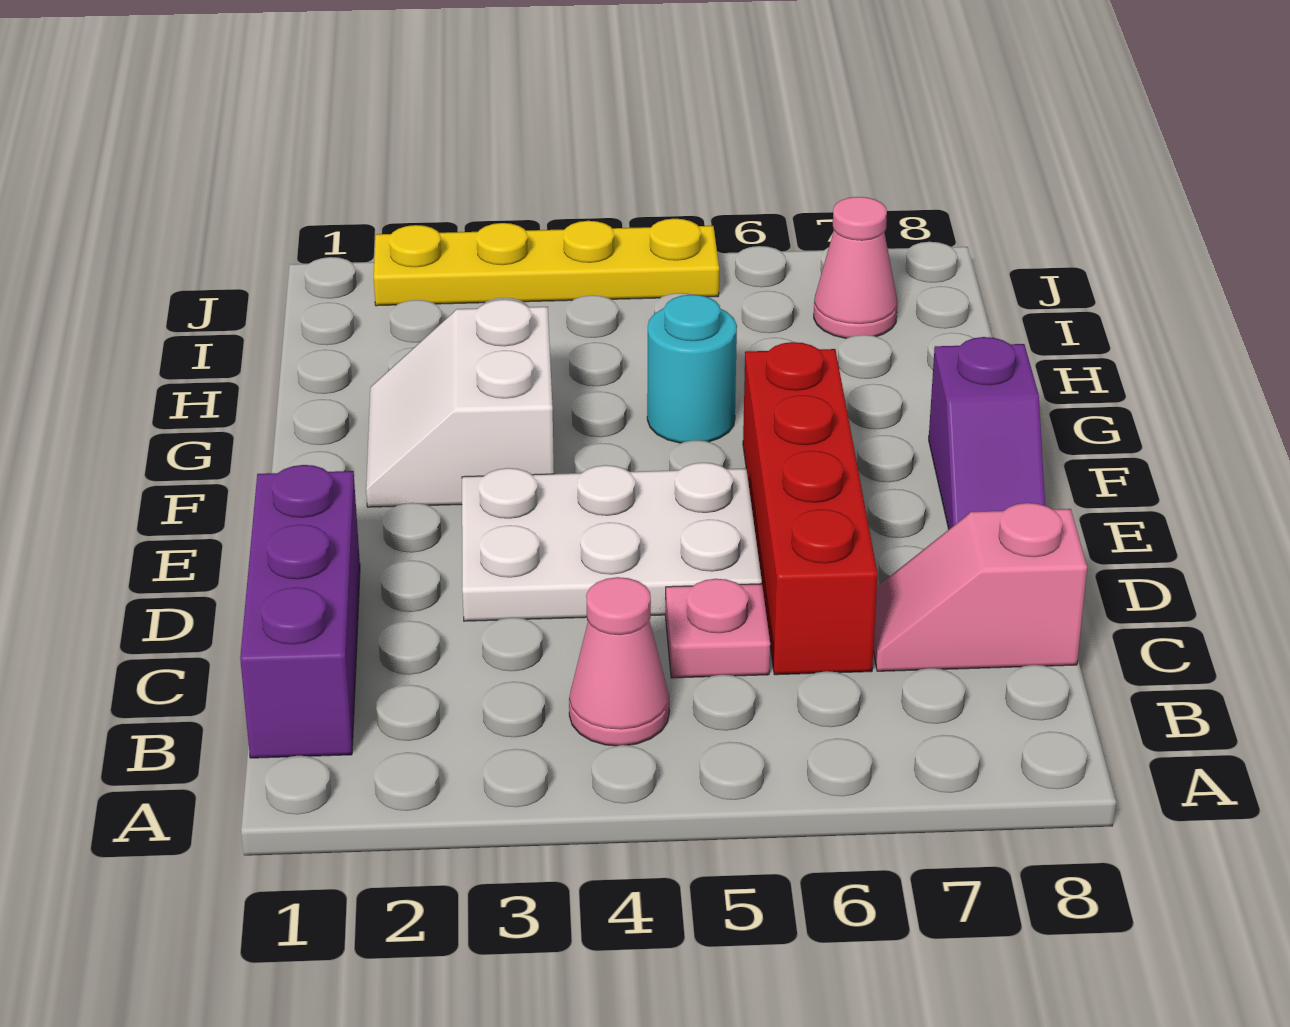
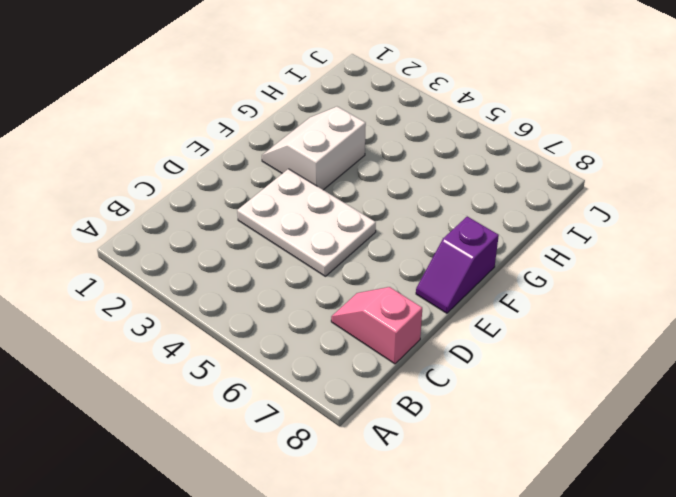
none -> purple 1x3 brick [240,465,360,758]
none -> pink 1x1 cone [569,577,669,746]

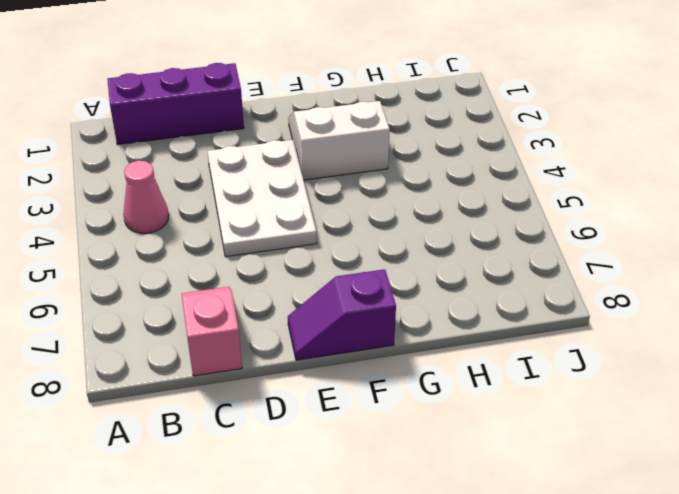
none -> pink 1x1 plate [666,579,770,678]
none -> red 1x4 brick [743,342,878,675]

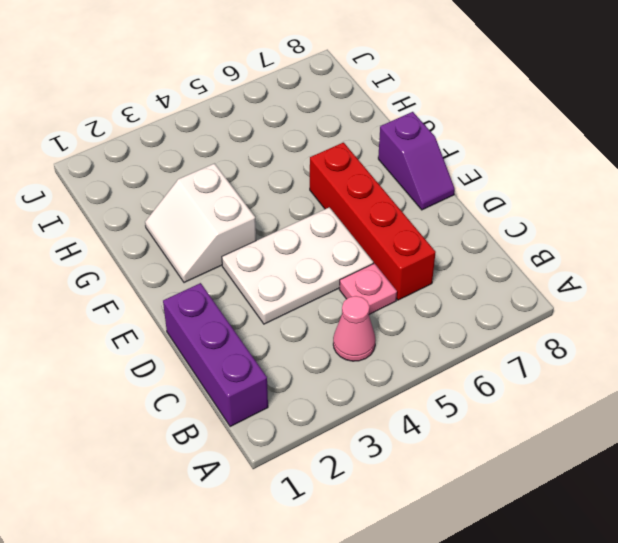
none -> pink 1x2 slope [873,503,1087,671]
none -> cyan 1x1 round brick [647,295,737,443]

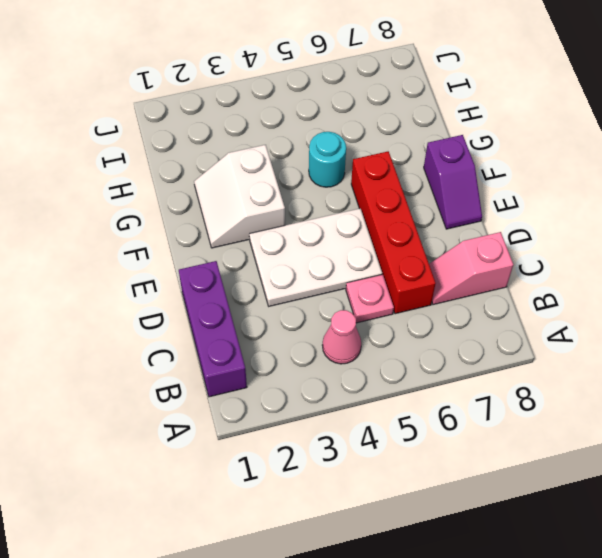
none -> pink 1x1 cone [814,197,897,338]
none -> yellow 1x4 plate [374,219,719,306]

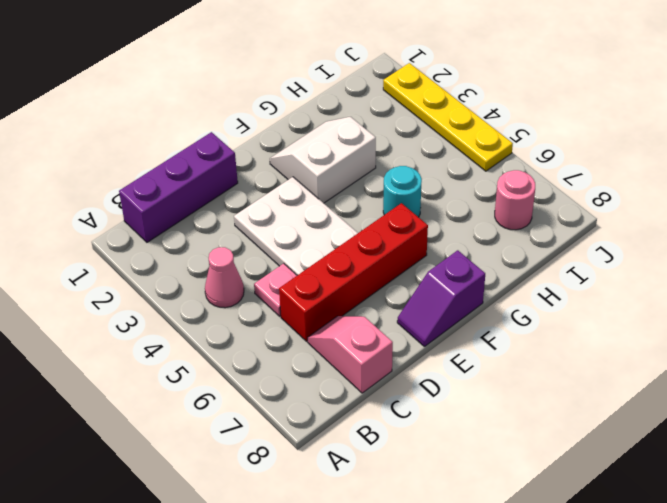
pink 1x1 round brick [495,170,535,230] -> pink 1x1 cone [814,197,897,338]

